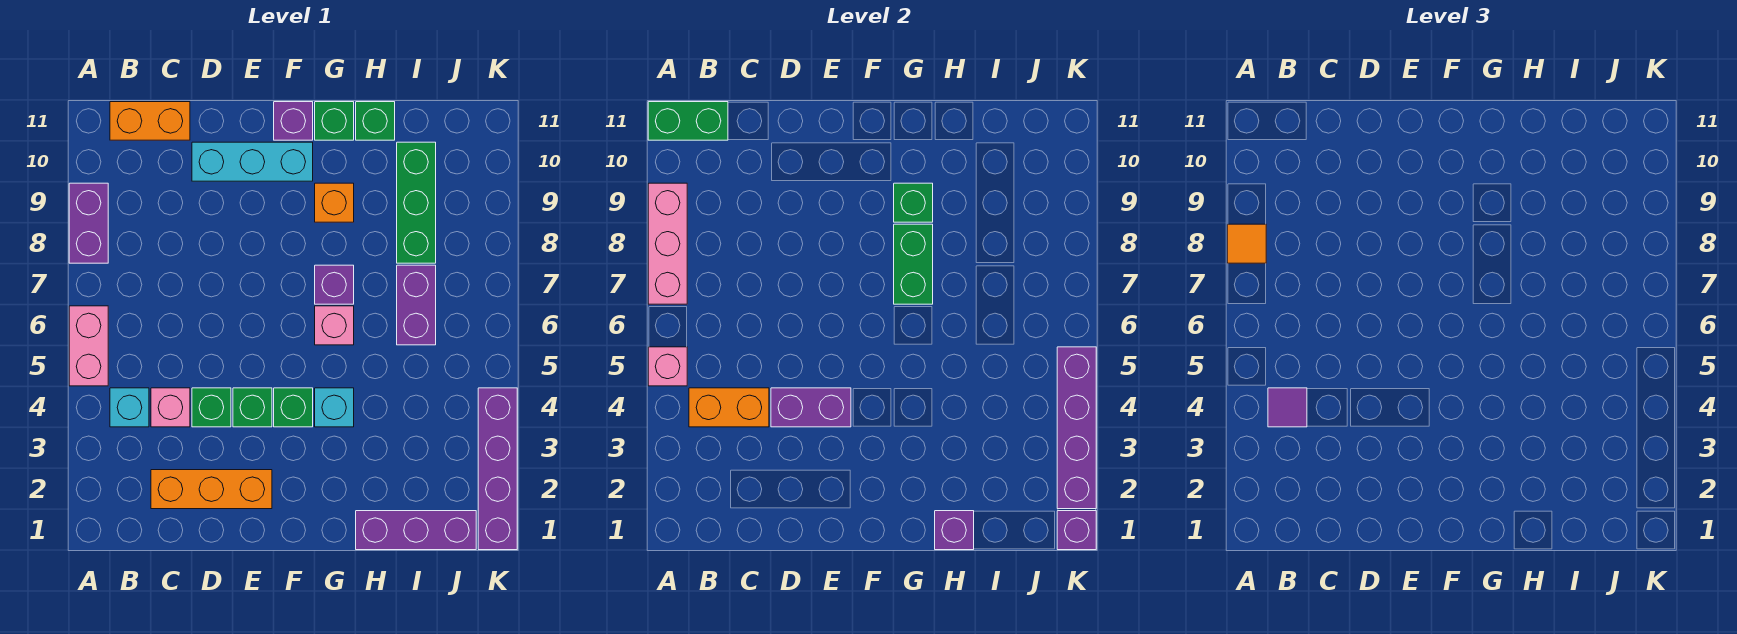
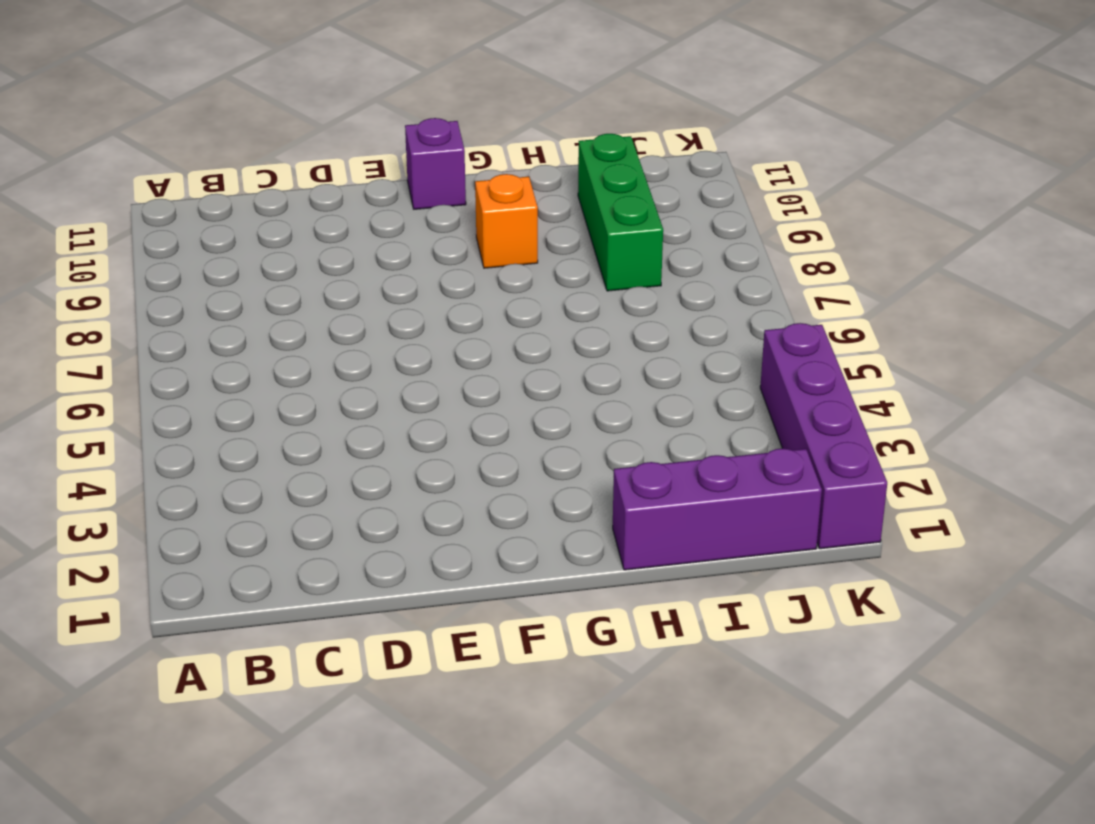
none -> pink 1x2 brick [69,306,108,386]
none -> purple 1x2 brick [69,183,108,263]
none -> cyan 1x1 brick [110,388,149,427]
none -> orange 1x2 brick [110,102,190,140]

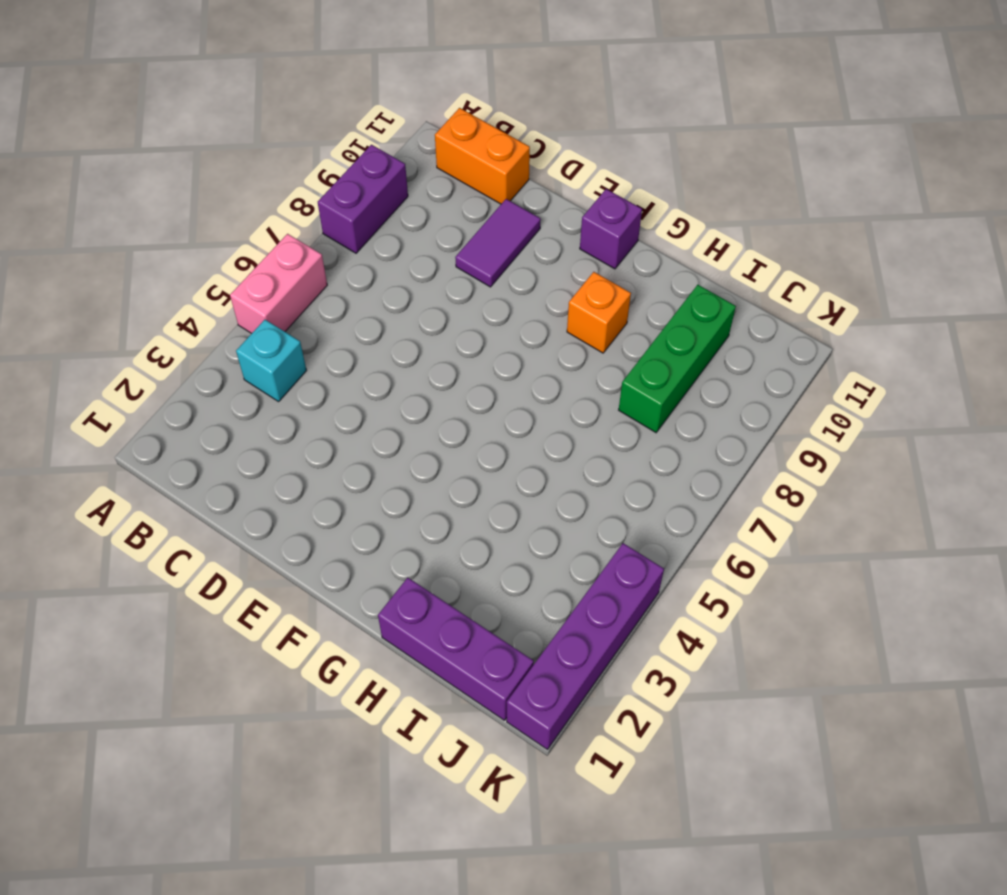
purple 1x2 tile [455,199,541,287] -> cyan 1x3 brick [192,142,313,181]
none -> orange 1x3 brick [151,470,272,509]
none -> pink 1x1 brick [151,388,190,427]
none -> green 1x1 brick [192,388,231,427]
none -> green 1x1 brick [233,388,272,427]

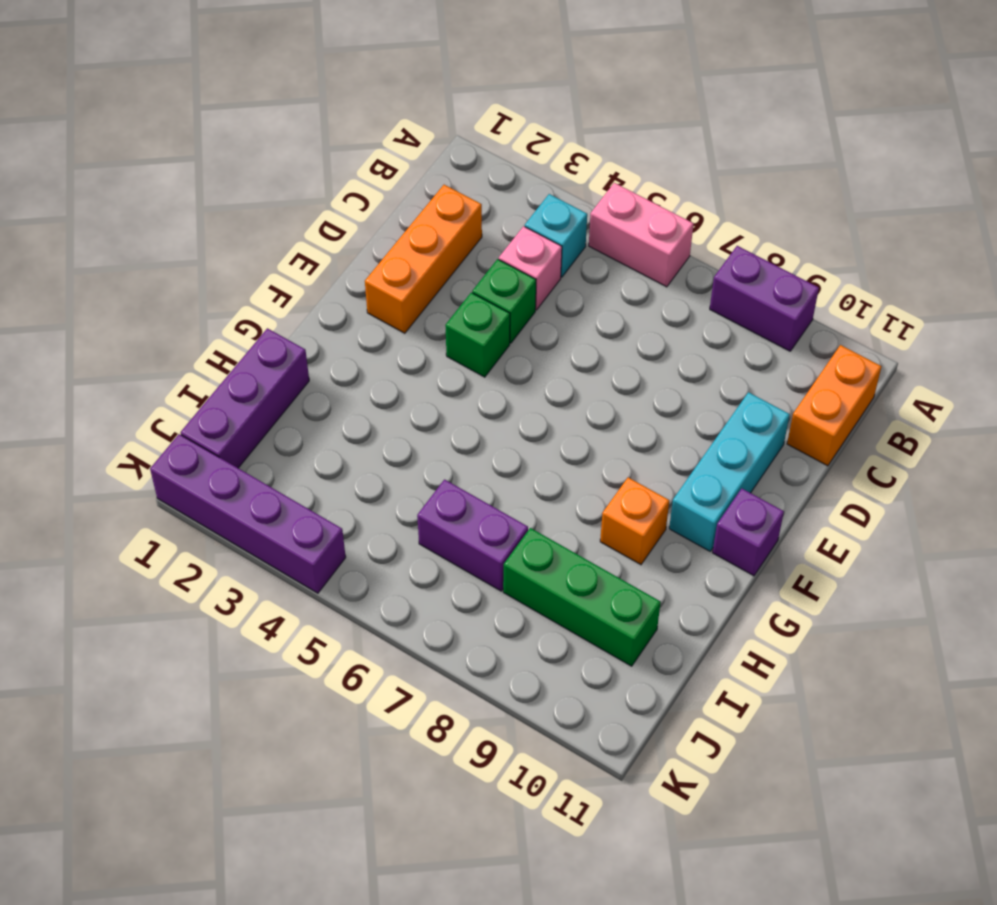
none -> green 1x1 brick [274,388,313,427]
none -> cyan 1x1 brick [315,388,354,427]
none -> pink 1x1 brick [315,306,354,345]
none -> purple 1x1 brick [315,265,354,304]

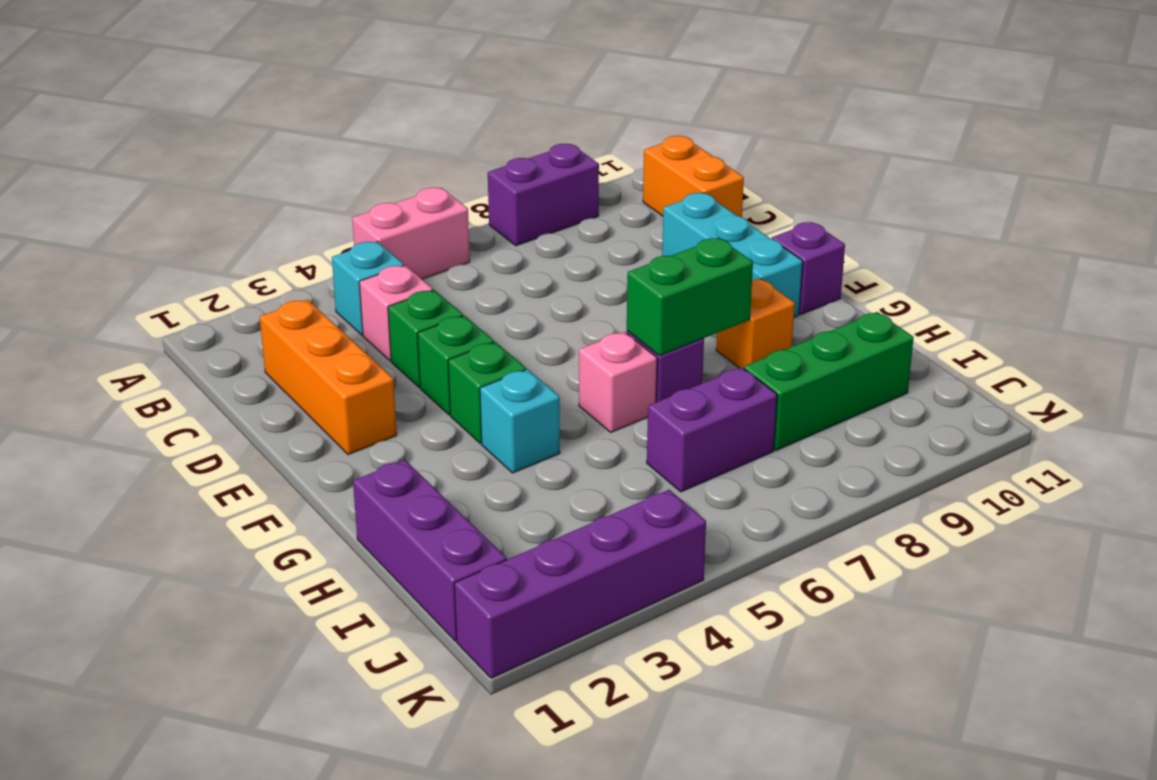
none -> green 1x1 brick [315,102,354,140]
none -> green 1x1 brick [356,102,395,140]
none -> pink 1x1 brick [648,347,687,386]
none -> pink 1x3 brick [648,183,687,304]

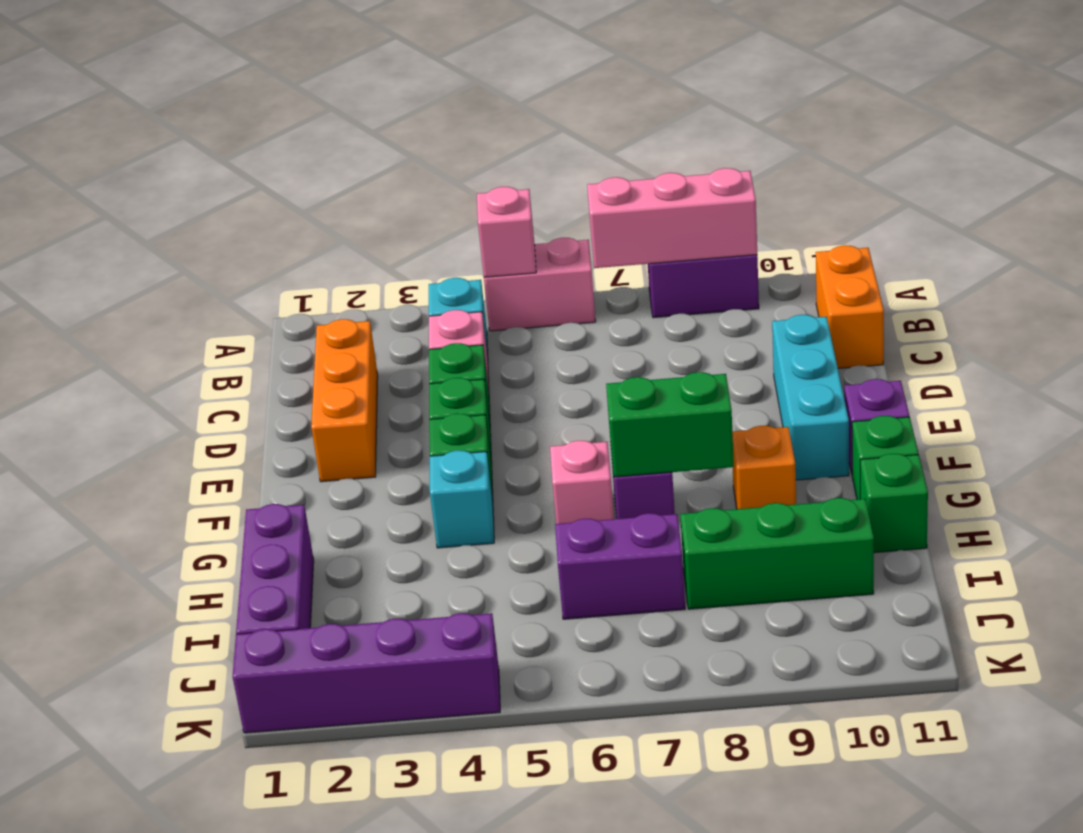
none -> green 1x2 brick [648,102,728,140]
none -> orange 1x2 brick [689,388,769,427]
none -> purple 1x2 brick [771,388,851,427]
none -> green 1x1 brick [894,183,933,222]

